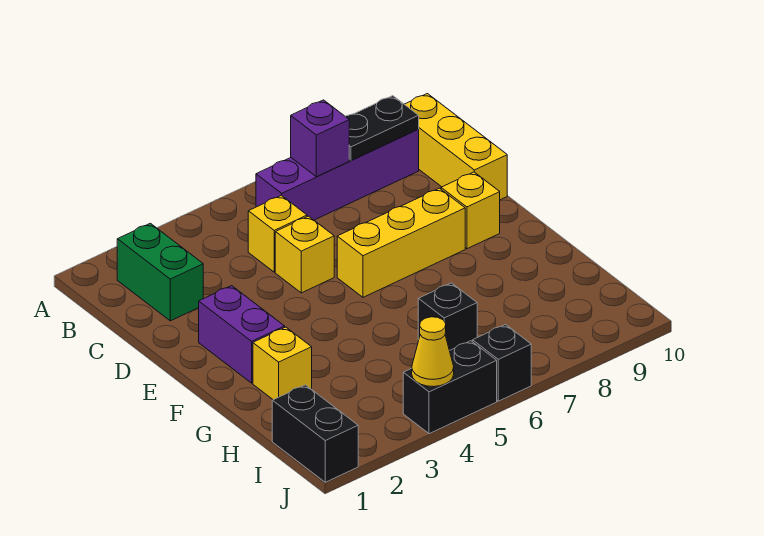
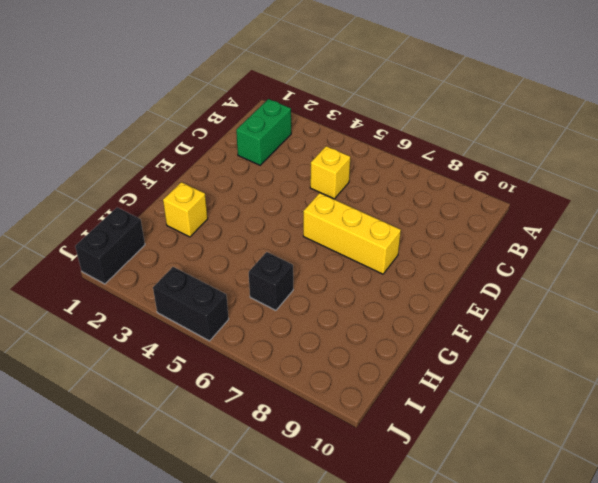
none -> purple 1x4 brick [256,129,419,220]
none -> yellow 1x3 brick [404,94,507,200]
none -> yellow 1x1 brick [275,216,334,293]

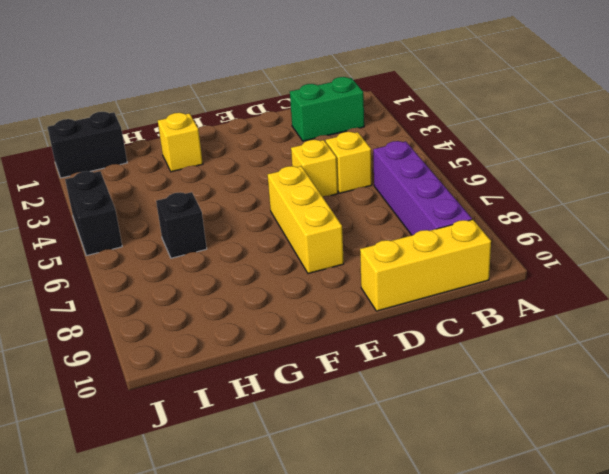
none -> purple 1x2 brick [199,286,285,383]
none -> yellow 1x1 brick [441,172,500,249]
none -> black 1x1 brick [473,325,531,401]

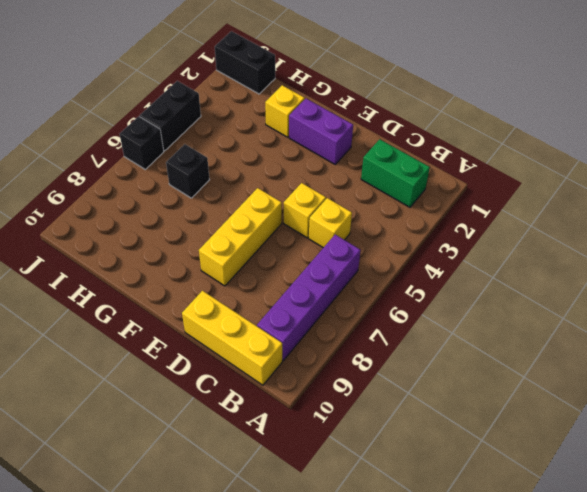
none -> yellow 1x1 brick [441,172,500,249]
none -> purple 1x1 brick [291,100,349,177]
none -> black 1x2 plate [345,96,419,160]

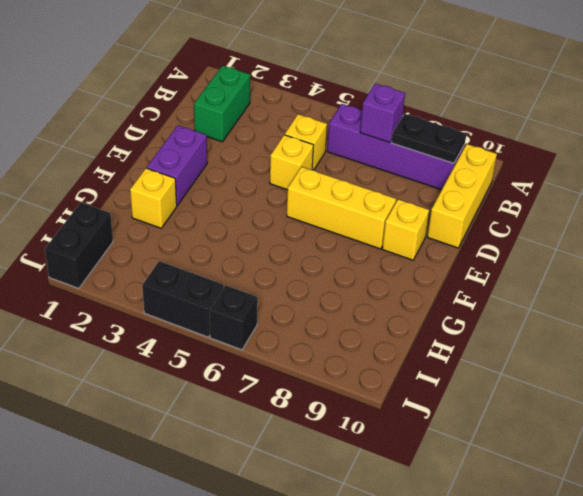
none -> black 1x1 brick [418,283,477,350]
none -> yellow 1x1 cone [412,317,454,387]

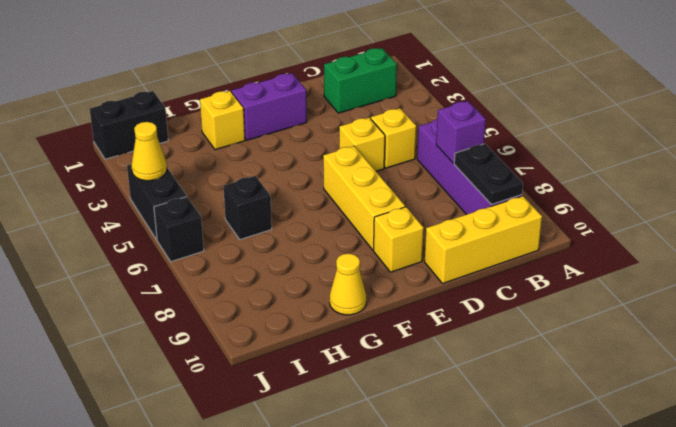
yellow 1x1 cone [330,254,366,315] -> none

